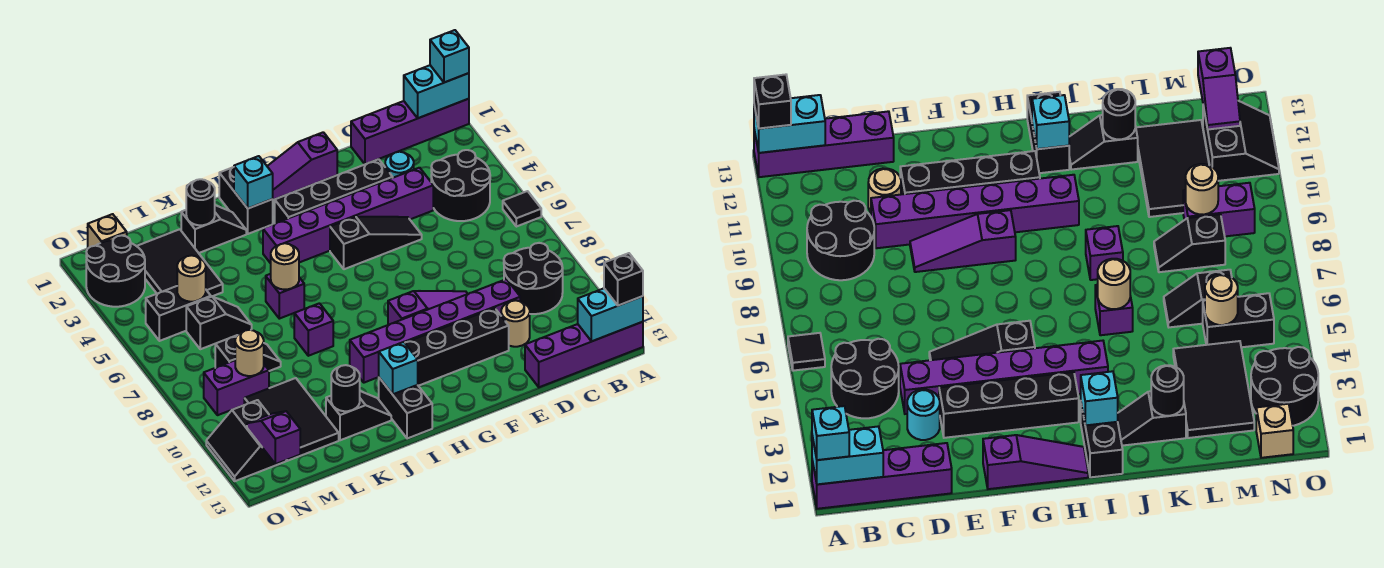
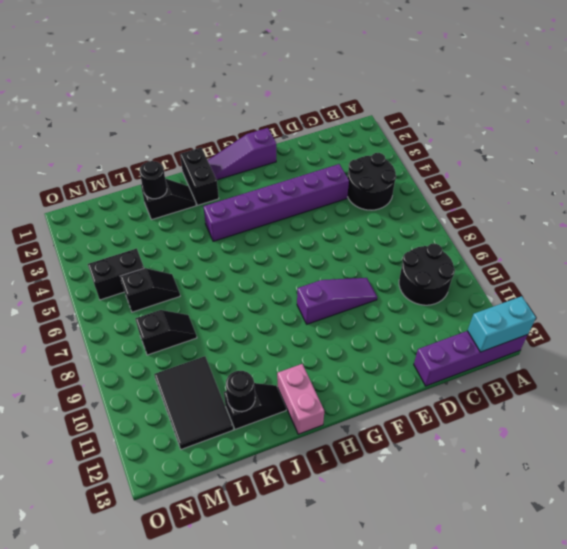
pink 1x2 brick [277,364,324,434] -> black 1x2 brick [379,378,432,439]
none -> purple 1x4 brick [351,99,469,164]
none -> black 1x1 tile [503,191,541,227]
none -> cyan 1x1 round brick [385,152,414,178]
none -> purple 1x6 brick [350,279,520,383]

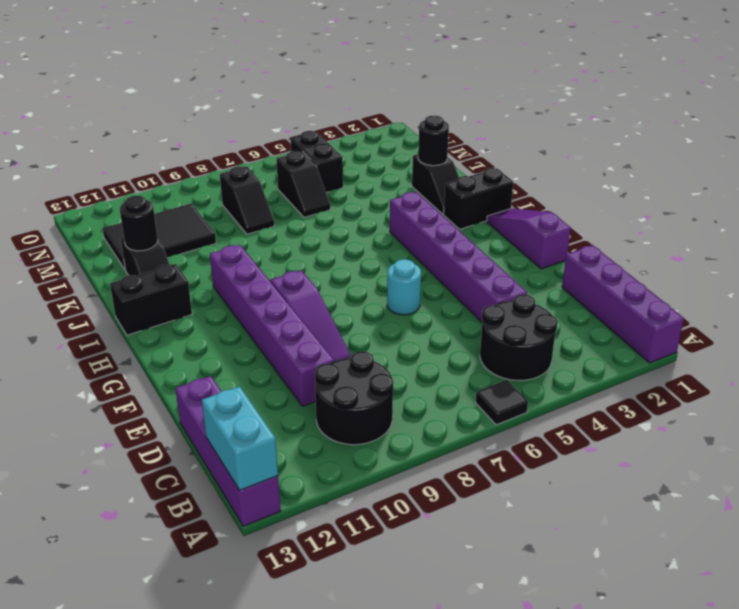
cyan 1x1 round brick [387,259,421,315] -> cyan 1x1 round brick moved to [385,152,414,178]
none -> tan 1x1 round brick [501,300,530,347]
none -> black 1x4 brick [275,159,393,223]
none -> black 1x3 slope [330,217,422,269]
none -> black 1x4 brick [405,308,509,386]

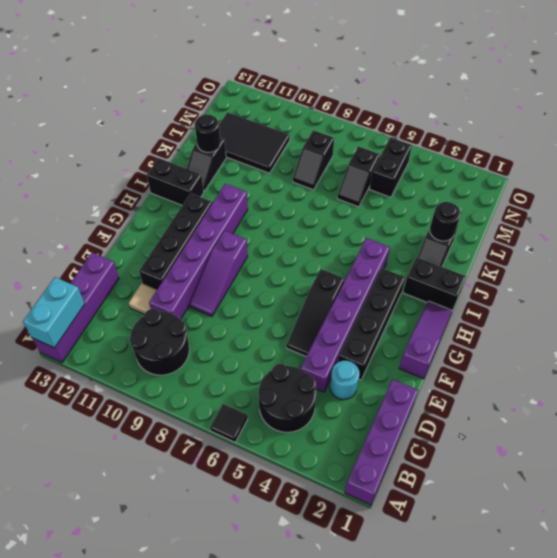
tan 1x1 tile [129,283,157,314] -> tan 1x1 round brick [501,300,530,347]
none -> purple 1x1 brick [266,274,304,319]
none -> purple 1x1 brick [294,303,333,356]
none -> black 2x3 tile [137,229,223,297]
none -> purple 1x2 brick [204,360,269,415]

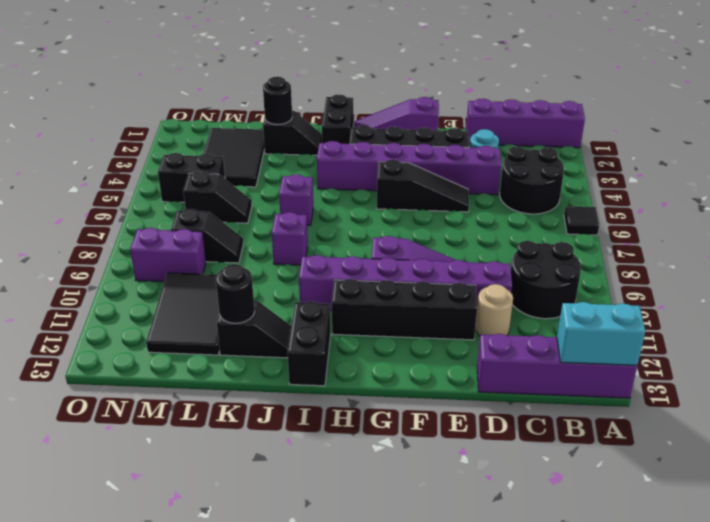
none -> tan 1x1 brick [88,214,127,248]
none -> black 2x2 round brick [86,235,145,307]
none -> black 2x2 slope [206,400,286,481]
none -> cyan 1x2 brick [404,65,469,118]

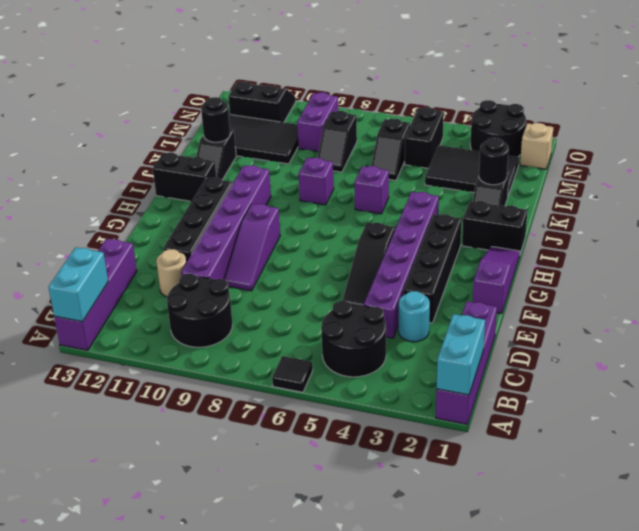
none -> cyan 1x1 brick [234,156,273,208]
none -> cyan 1x1 brick [379,342,418,394]
none -> tan 1x1 round brick [271,243,299,290]
none -> tan 1x1 round brick [177,255,206,302]

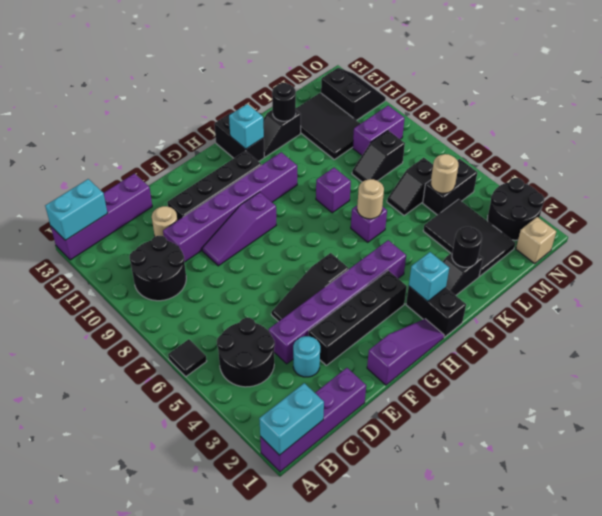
none -> tan 1x1 round brick [235,330,264,376]
none -> purple 1x2 slope [247,411,300,464]
none -> cyan 1x1 brick [430,30,469,83]
none -> black 1x1 brick [604,253,643,306]

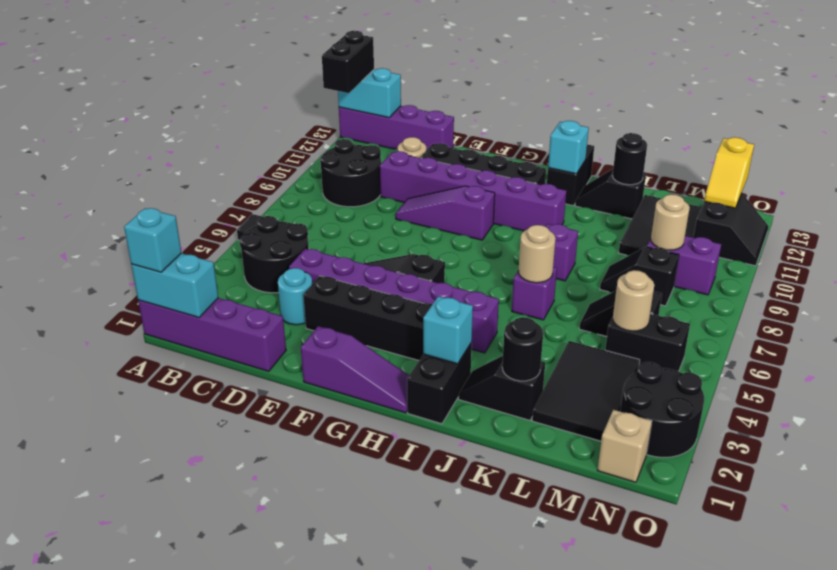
black 1x2 brick [322,31,374,93] -> black 1x1 brick [604,253,643,306]
yellow 1x2 slope [704,137,754,208] -> purple 1x2 slope [247,411,300,464]

